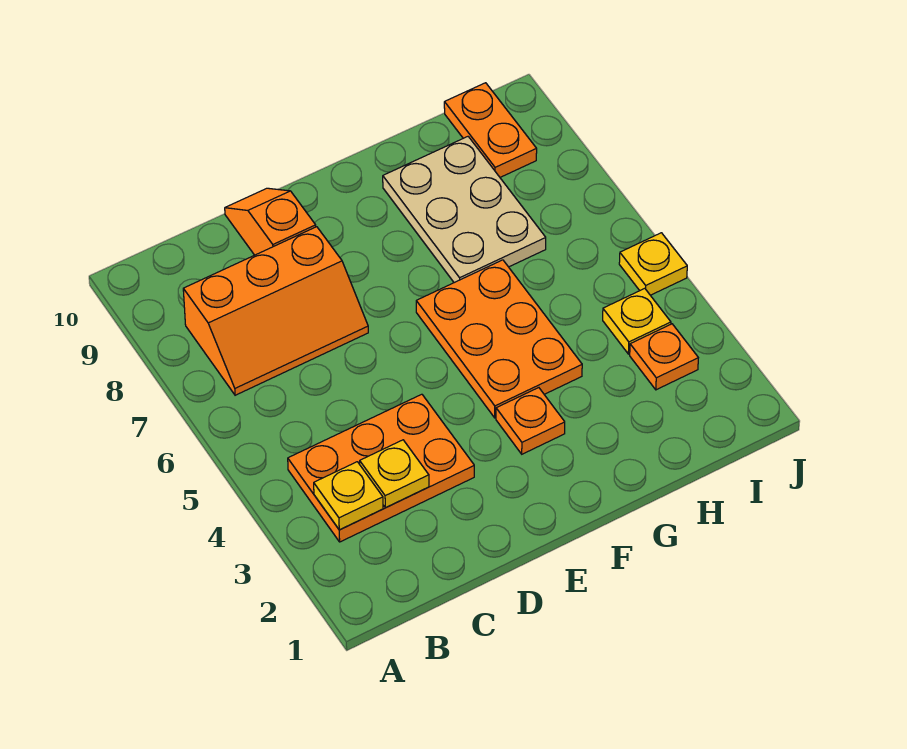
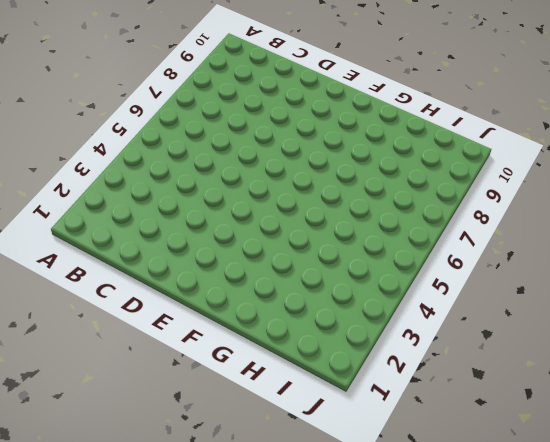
none -> orange 2x3 plate [288,394,474,542]
none -> orange 2x3 slope [183,227,368,395]
none -> orange 1x2 slope [225,188,316,255]

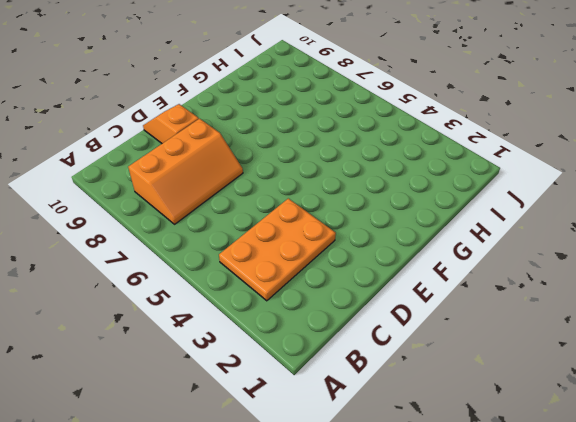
none -> orange 1x1 plate [496,388,565,454]
none -> orange 2x3 plate [416,260,582,418]
none -> tan 2x3 plate [383,137,546,283]

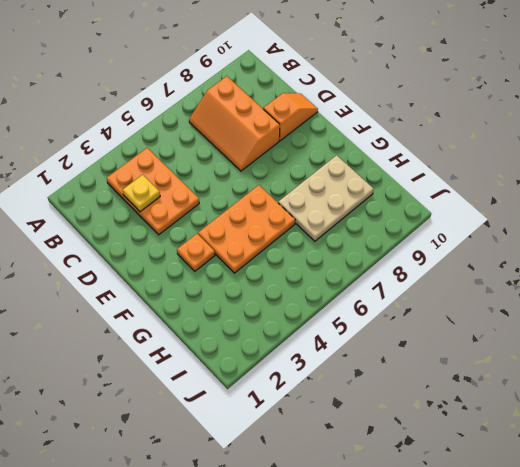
none -> orange 1x1 plate [630,324,698,390]
none -> yellow 1x1 plate [603,288,671,354]
none -> orange 1x2 plate [444,83,537,177]

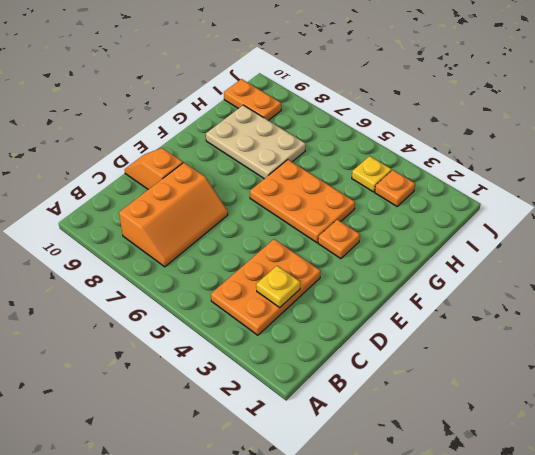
none -> yellow 1x1 plate [619,233,687,295]
none -> yellow 1x1 plate [314,462,383,530]

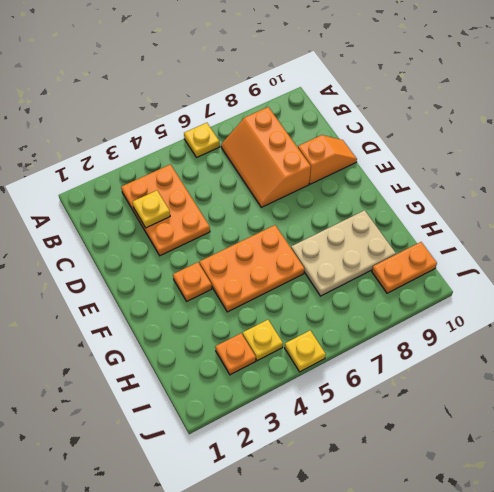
yellow 1x1 plate [184,123,220,158] -> yellow 1x1 plate moved to [314,462,383,530]

